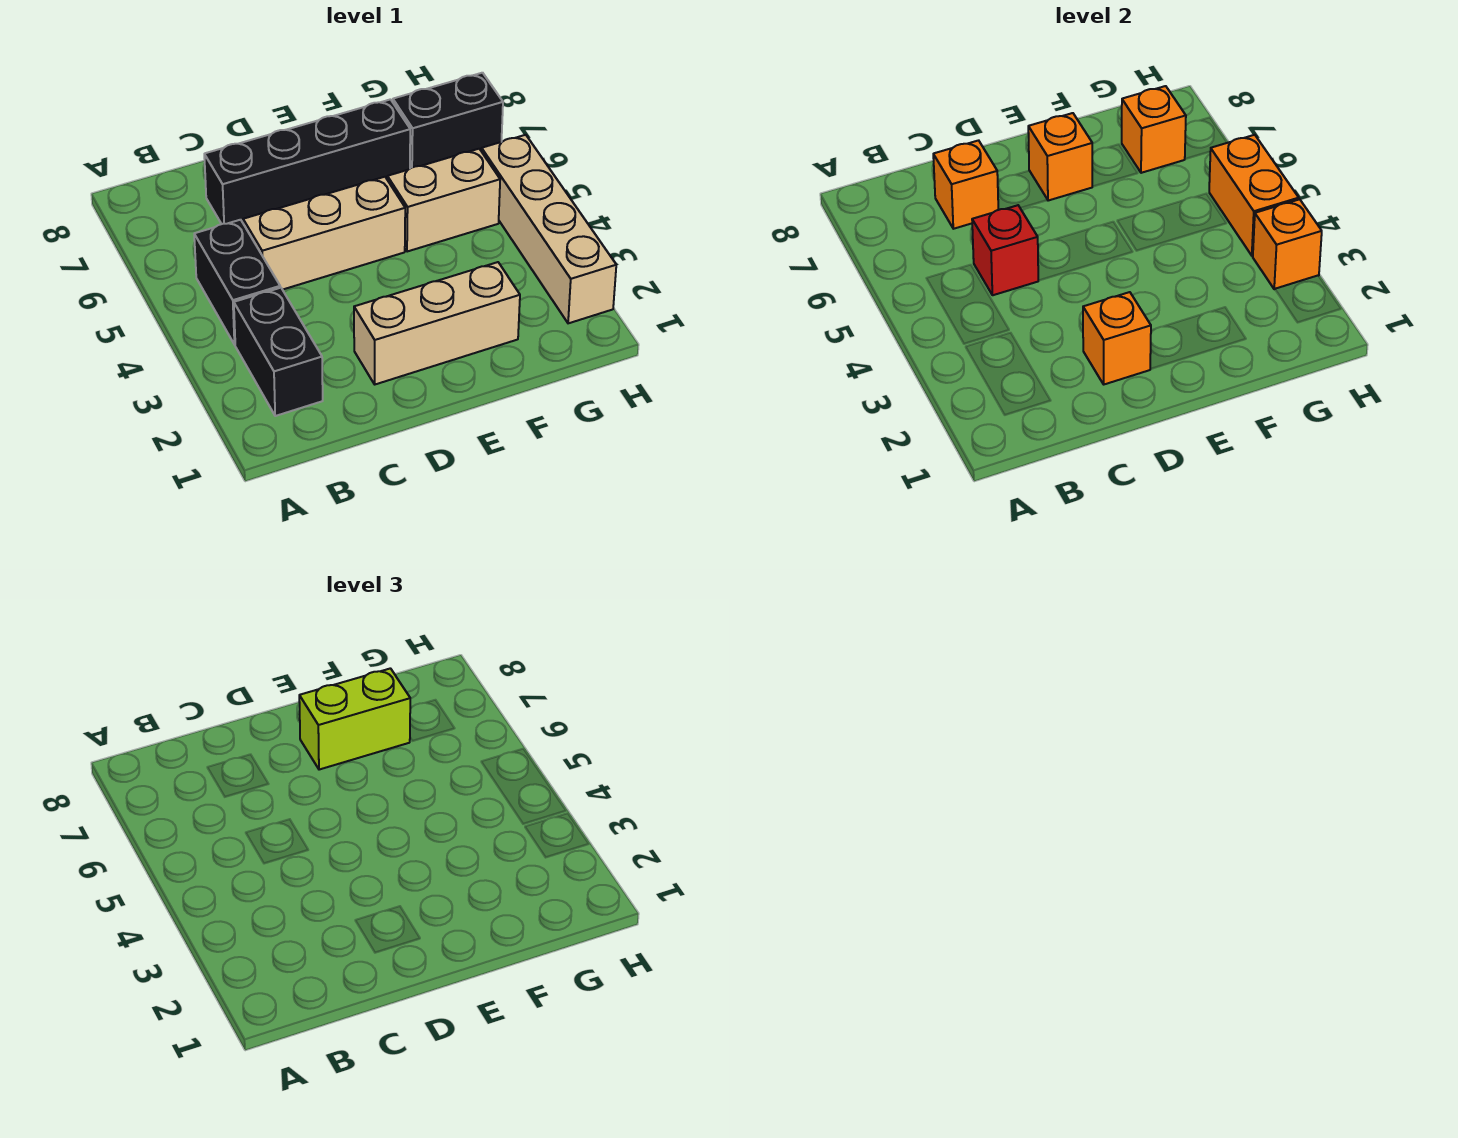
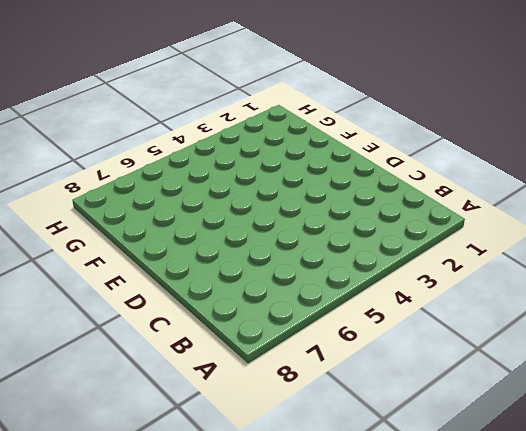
none -> black 1x2 brick [234,288,323,416]
none -> black 1x2 brick [194,220,280,345]
none -> tan 1x3 brick [243,177,405,290]

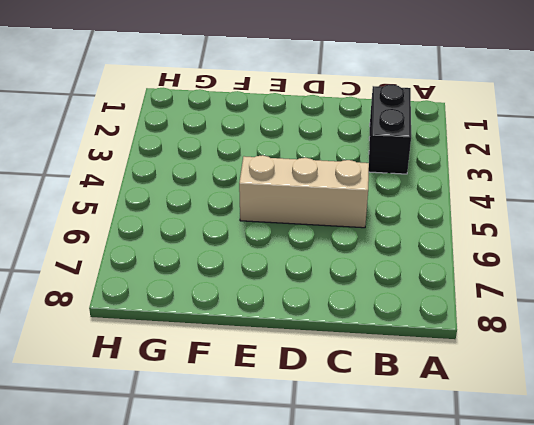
none -> black 1x2 brick [194,220,280,345]
none -> black 1x4 brick [204,99,410,224]
none -> tan 1x3 brick [354,262,520,384]

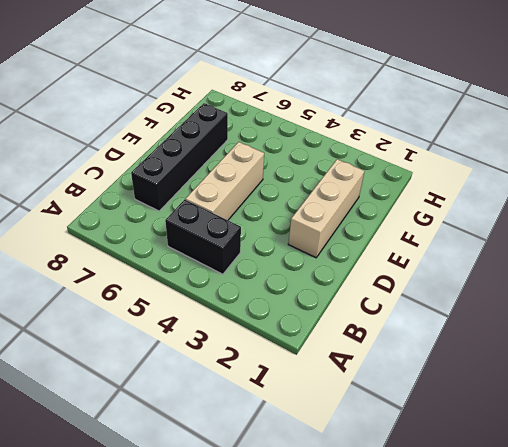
none -> black 1x2 brick [234,288,323,416]
none -> tan 1x2 brick [387,149,500,252]
none -> black 1x2 brick [393,73,503,168]

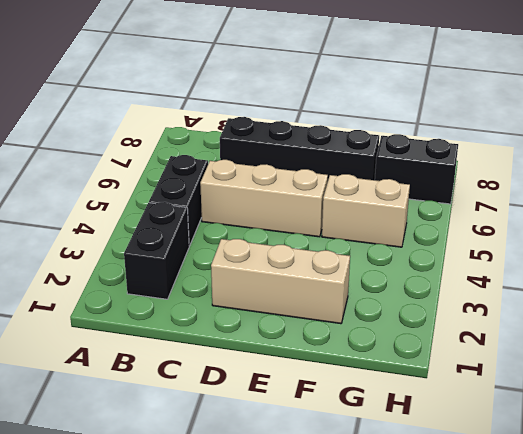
none -> tan 1x4 brick [482,135,616,323]
none -> red 1x1 brick [972,205,1039,295]
none -> orange 1x1 brick [933,140,998,229]

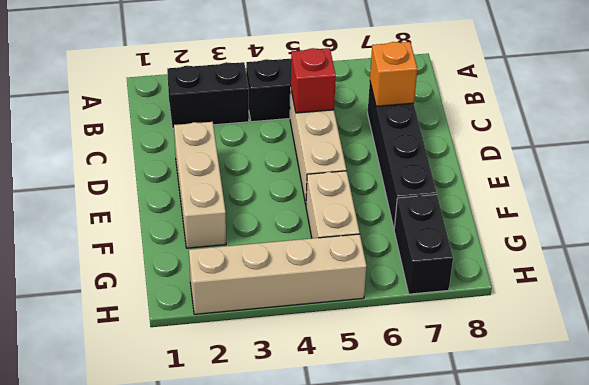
none -> orange 1x1 brick [1083,292,1151,384]
none -> orange 1x1 brick [1028,113,1092,201]
none -> orange 1x1 brick [1122,86,1186,173]

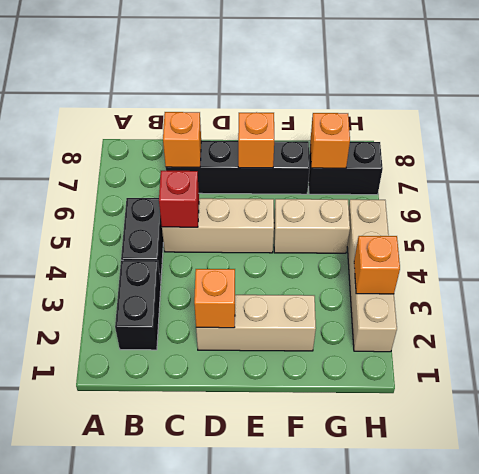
none -> orange 1x2 brick [1209,135,1299,256]
none -> lime 1x2 brick [299,668,410,770]

